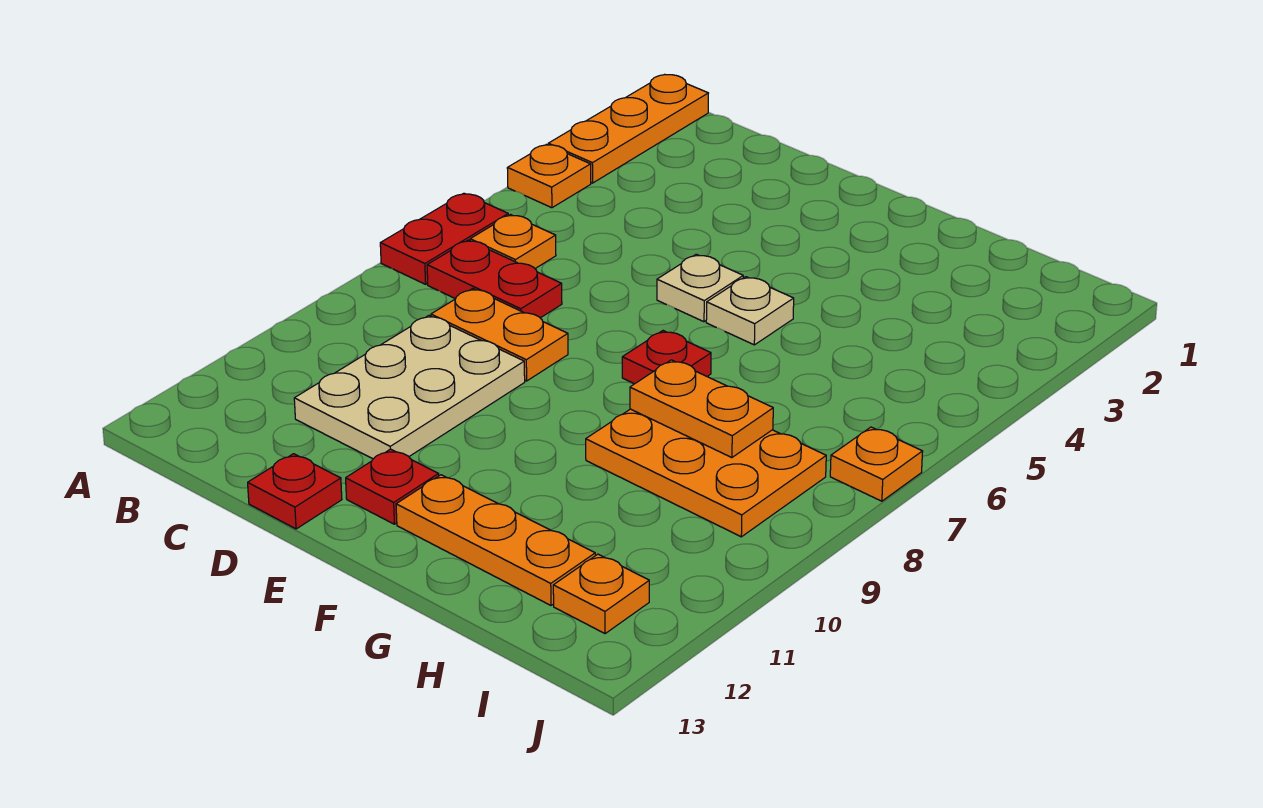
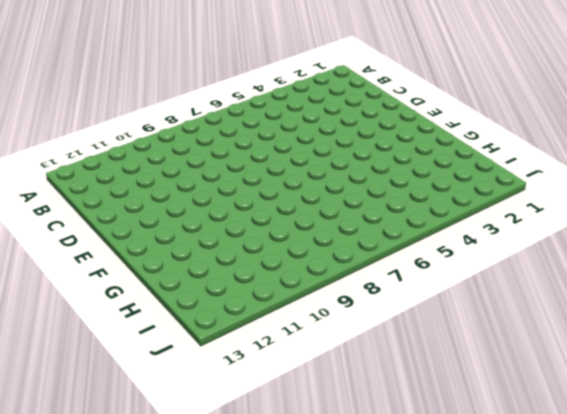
none -> orange 1x3 plate [548,75,708,183]
none -> orange 1x1 plate [507,144,591,208]
none -> red 1x2 plate [380,193,508,284]

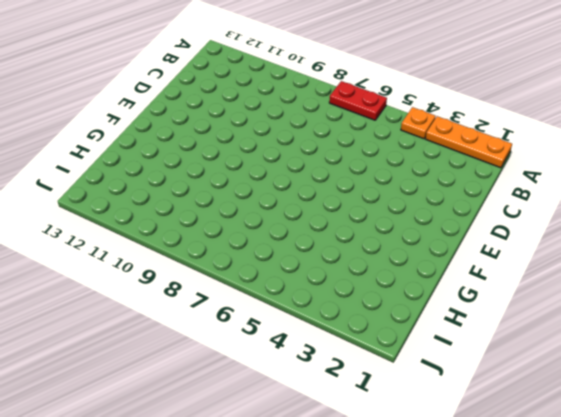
none -> orange 1x1 plate [470,215,556,268]
none -> red 1x2 plate [427,240,562,318]
none -> orange 1x2 plate [431,289,568,381]

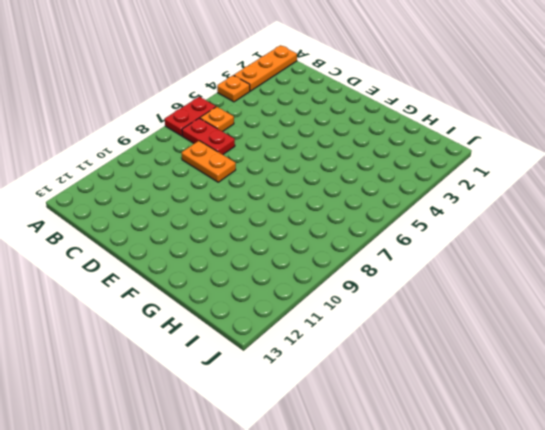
none -> tan 2x3 plate [294,316,525,459]
none -> red 1x1 plate [248,454,342,529]
none -> tan 1x1 plate [657,254,743,322]

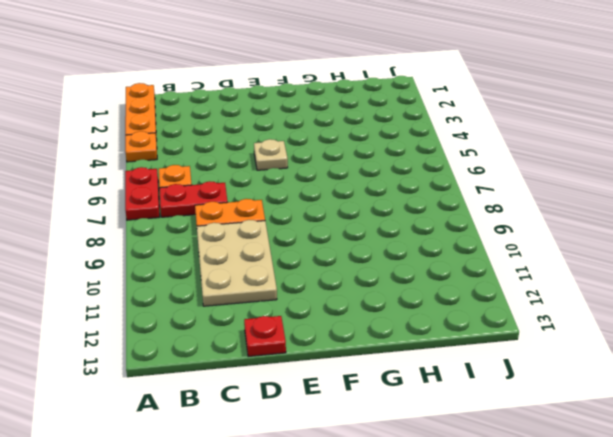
none -> red 1x1 plate [346,449,439,524]
none -> tan 1x1 plate [706,277,794,345]
none -> red 1x1 plate [622,331,711,384]

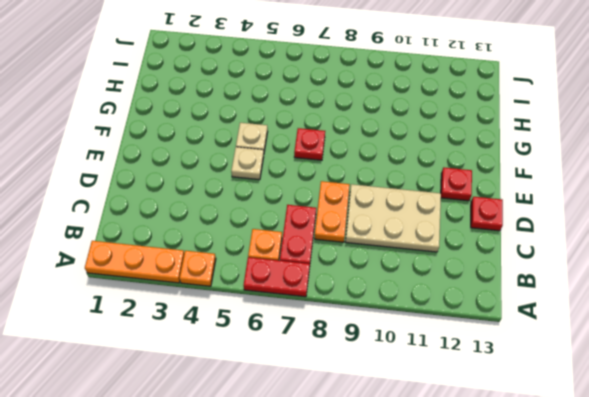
none -> orange 1x3 plate [396,475,595,605]
none -> orange 2x3 plate [586,409,826,537]
none -> orange 1x1 plate [553,554,649,633]

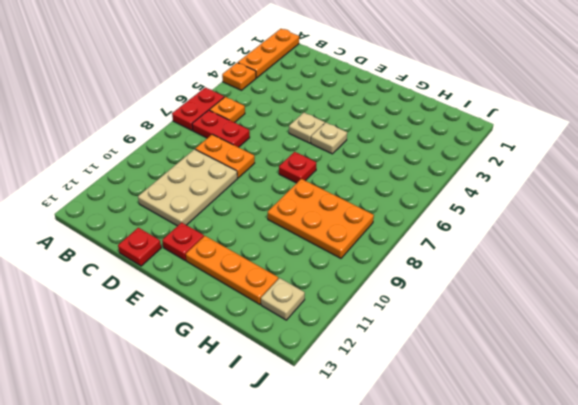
tan 1x1 plate [261,278,305,320] -> orange 1x1 plate [553,554,649,633]
none -> orange 1x1 plate [830,427,923,501]
none -> orange 1x2 plate [630,360,773,458]

